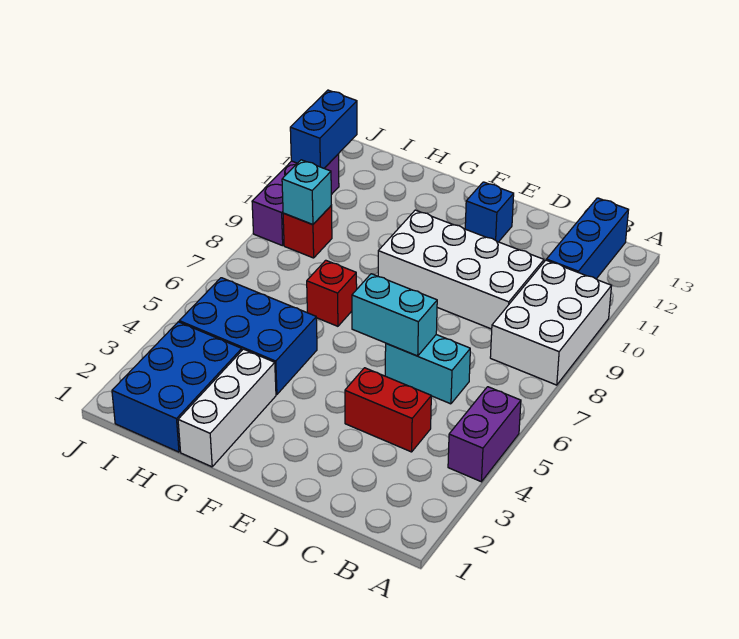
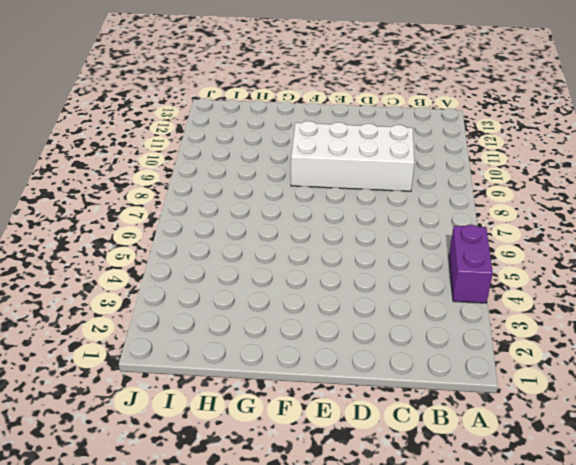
none -> white 2x3 brick [490,260,611,385]
none -> blue 1x3 brick [547,198,628,279]
none -> red 1x2 brick [345,368,431,452]

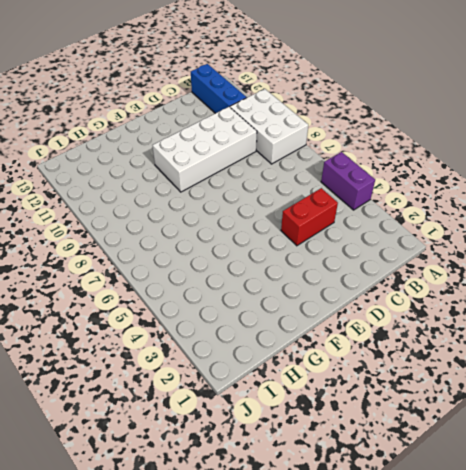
none -> cyan 1x2 brick [385,335,470,404]
none -> blue 1x1 brick [465,182,514,242]
none -> white 1x3 brick [178,349,276,467]

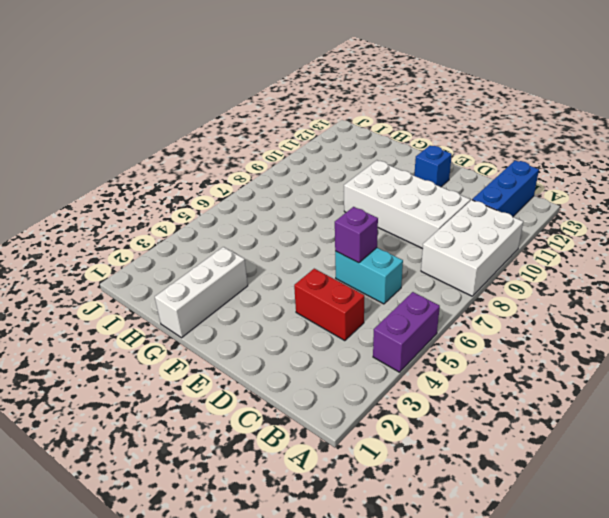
purple 1x1 brick [335,207,378,263] -> cyan 1x2 brick [352,274,437,356]
none -> blue 2x3 brick [179,278,317,394]
none -> red 1x1 brick [307,260,357,326]
none -> blue 2x3 brick [112,322,242,452]

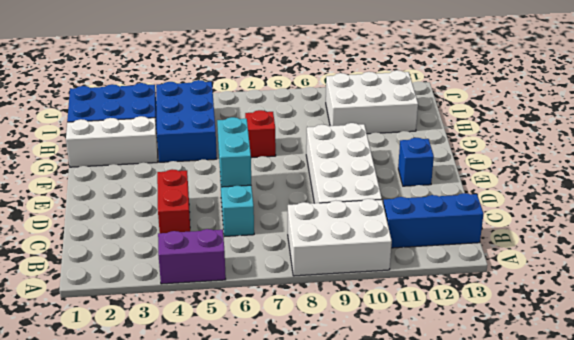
white 2x3 brick [326,70,418,134] -> none
none -> red 1x1 brick [283,206,332,258]
none -> purple 1x3 brick [252,154,339,246]
none -> cyan 1x1 brick [282,160,331,225]

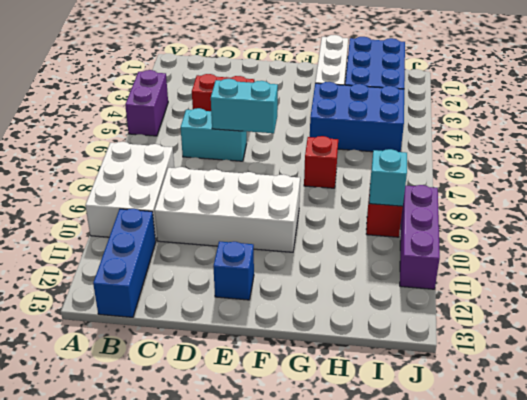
none -> blue 1x2 brick [290,90,357,168]

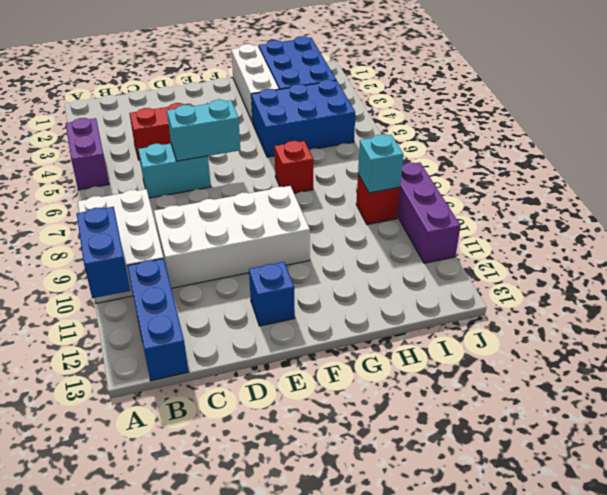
blue 1x2 brick [77,207,130,298] -> blue 1x2 brick moved to [290,90,357,168]

